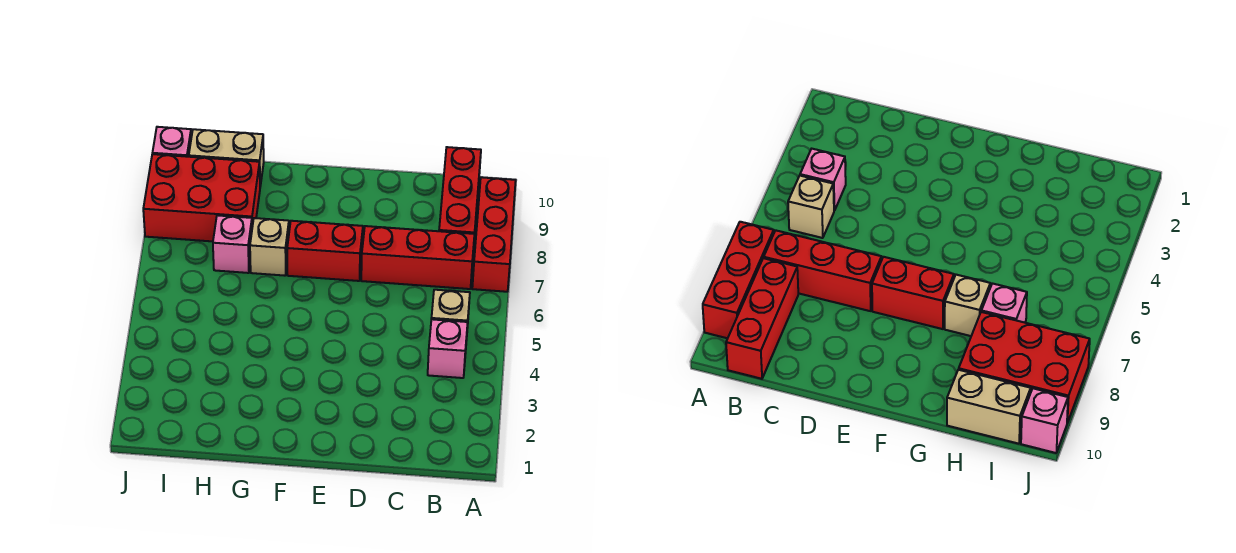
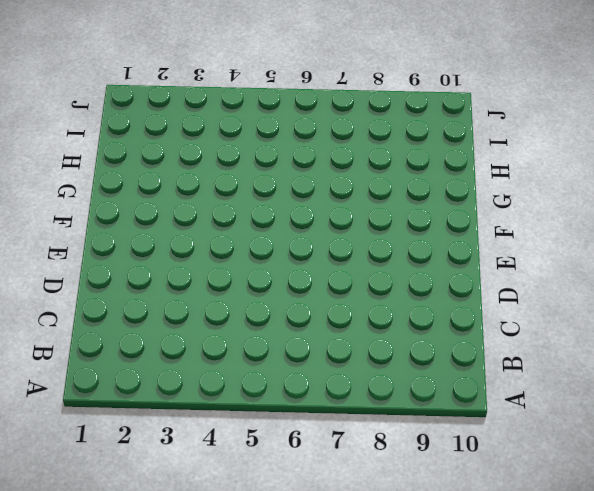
none -> red 1x3 brick [472,177,516,292]
none -> pink 1x1 brick [428,319,468,378]

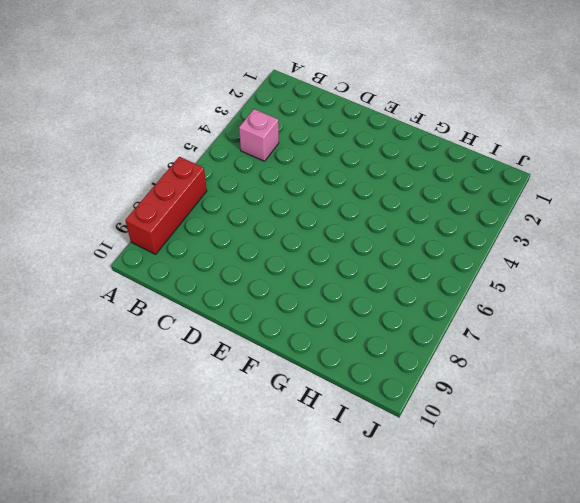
none -> tan 1x1 brick [431,290,470,341]
none -> red 1x3 brick [361,226,474,289]

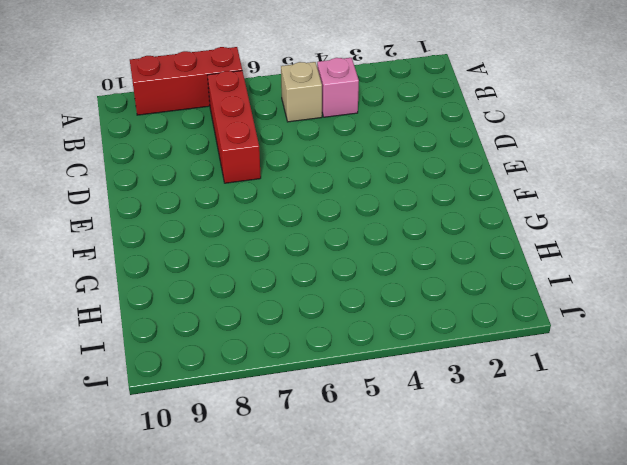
none -> red 1x3 brick [439,147,481,251]
none -> red 1x2 brick [287,221,363,281]

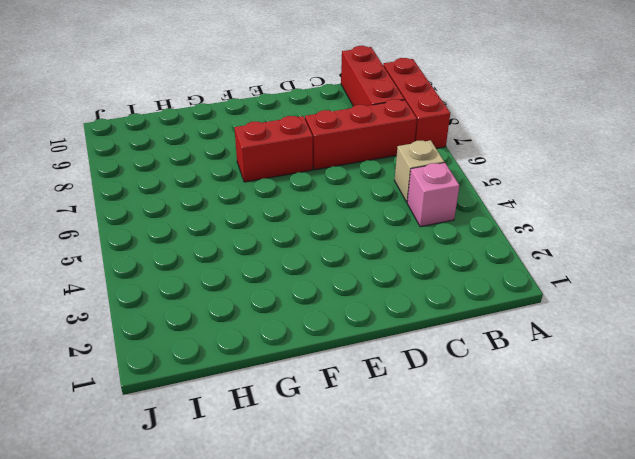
none -> tan 1x1 brick [250,218,289,276]
none -> pink 1x1 brick [213,215,252,273]

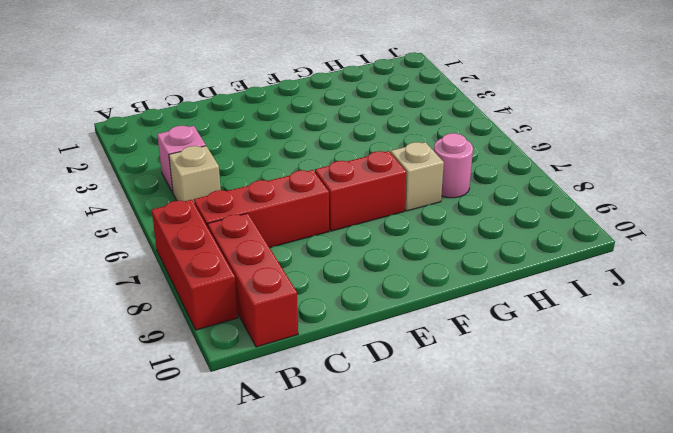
pink 1x1 round brick [434,133,473,198] -> pink 1x1 brick [213,215,252,273]
none -> red 2x3 brick [143,154,260,241]
none -> tan 1x2 brick [189,129,264,186]

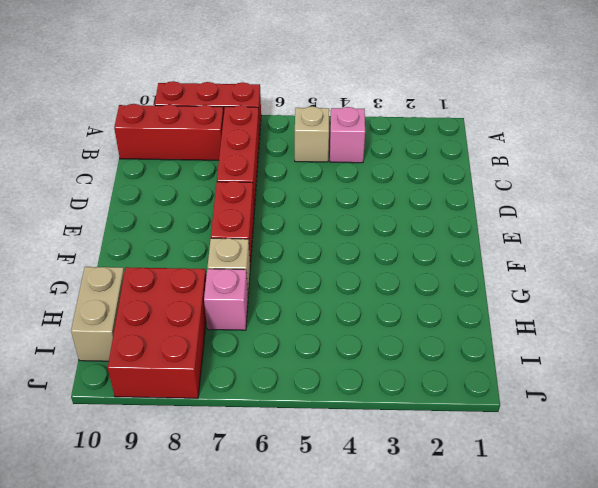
none -> pink 1x1 brick [152,127,191,157]

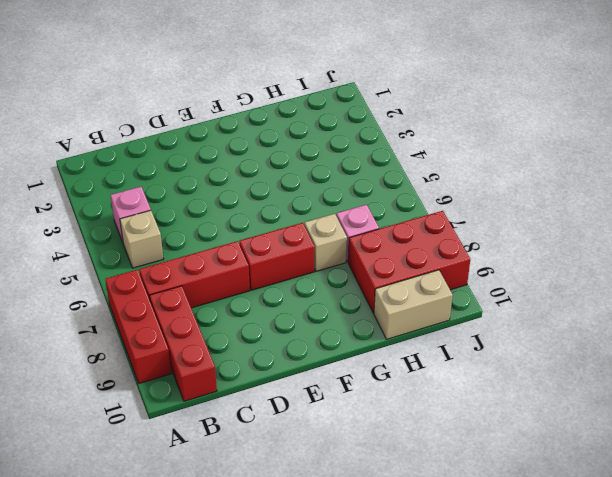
none -> pink 1x1 brick [152,127,191,157]

